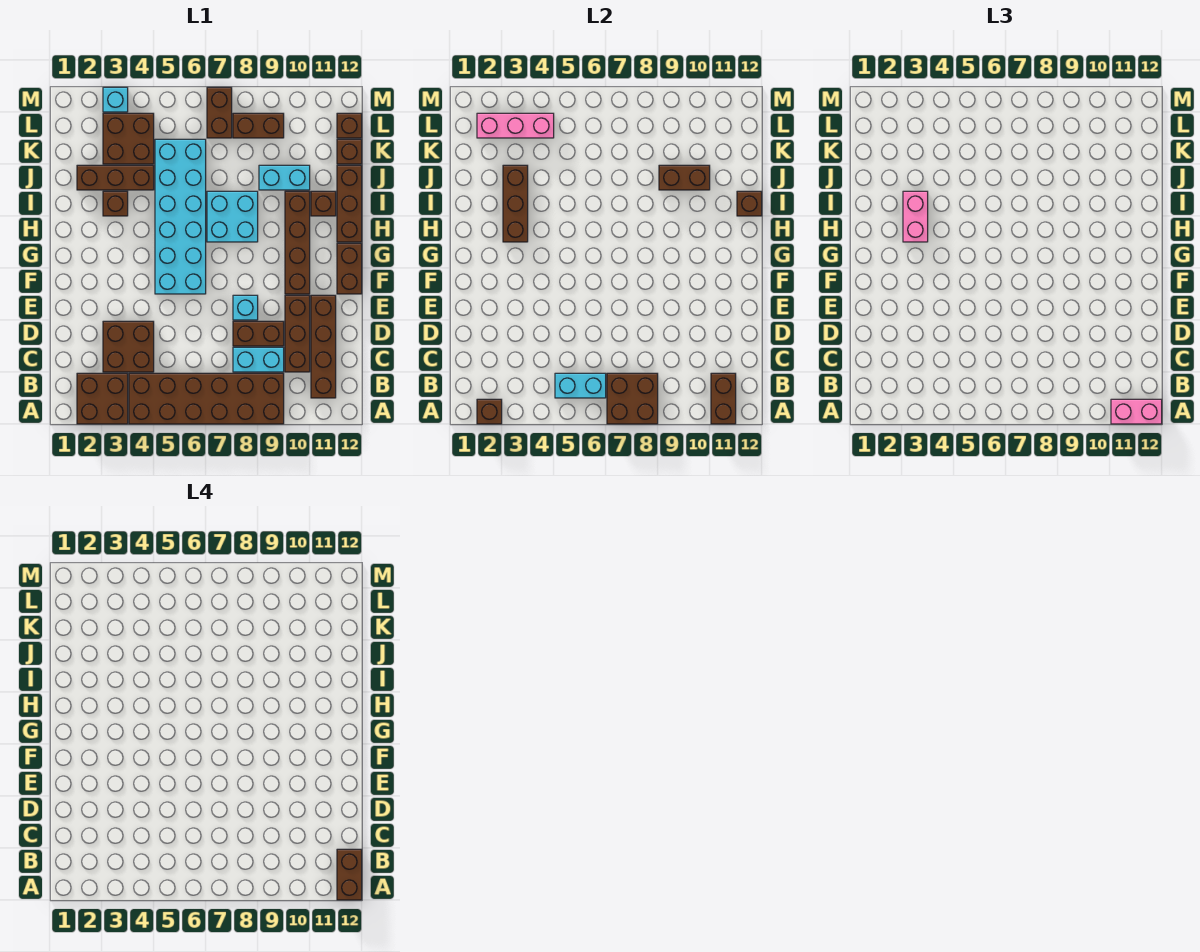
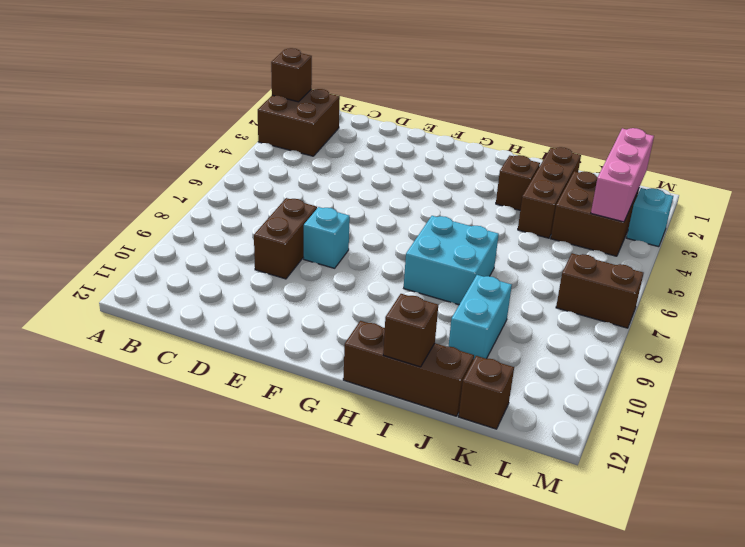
none -> brown 2x6 brick [129,373,284,424]
none -> brown 1x4 brick [311,295,336,398]
none -> brown 2x2 brick [103,321,154,372]
none -> cyan 1x2 brick [233,347,284,372]

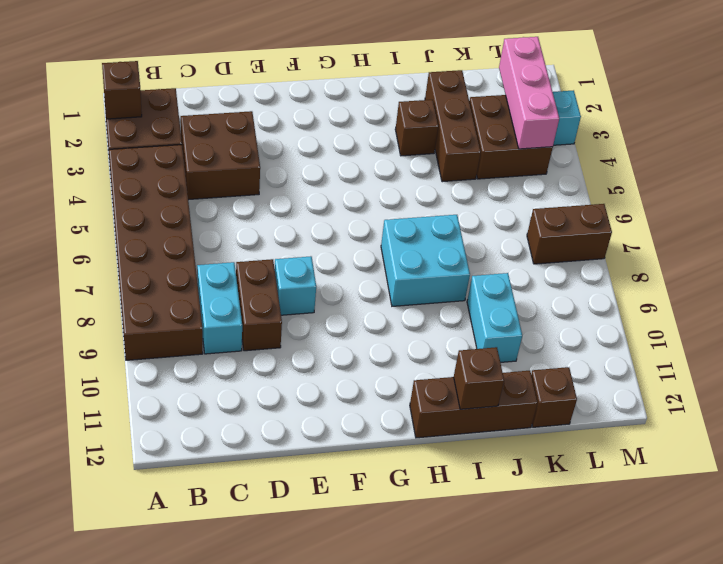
none -> brown 1x4 brick [311,295,336,398]
none -> brown 1x3 brick [285,295,310,372]
none -> cyan 2x6 brick [155,139,206,294]
none -> brown 1x4 brick [285,191,310,294]

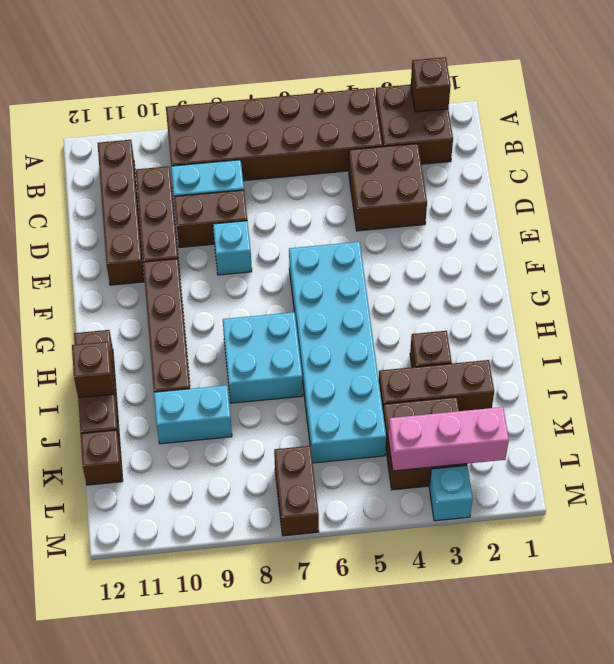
none -> brown 1x2 brick [337,243,362,294]
none -> brown 1x1 brick [311,191,336,216]
none -> brown 1x2 brick [233,113,284,138]
none -> brown 1x1 brick [337,113,362,138]

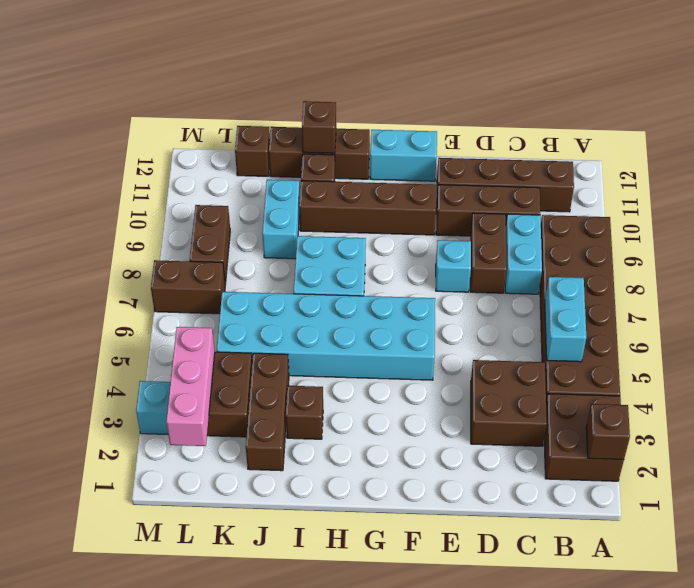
cyan 1x2 brick [370,130,437,181] -> brown 1x2 brick [337,243,362,294]
none -> brown 1x1 brick [337,113,362,138]
none -> brown 2x2 brick [607,373,658,424]
none -> brown 1x2 brick [711,373,736,424]
none -> brown 1x3 brick [503,165,528,242]

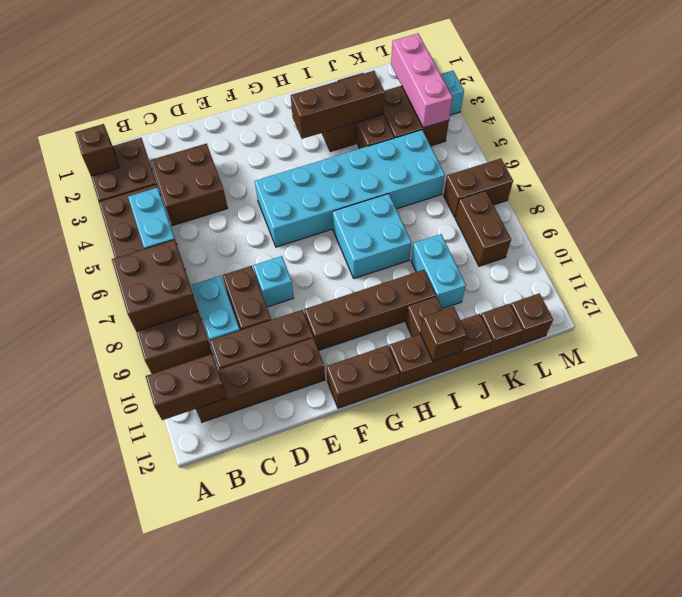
none -> brown 1x2 brick [659,165,710,190]
none -> pink 1x2 brick [1111,399,1162,424]
none -> pink 1x2 brick [903,191,928,242]
none -> brown 1x2 brick [337,849,362,900]

